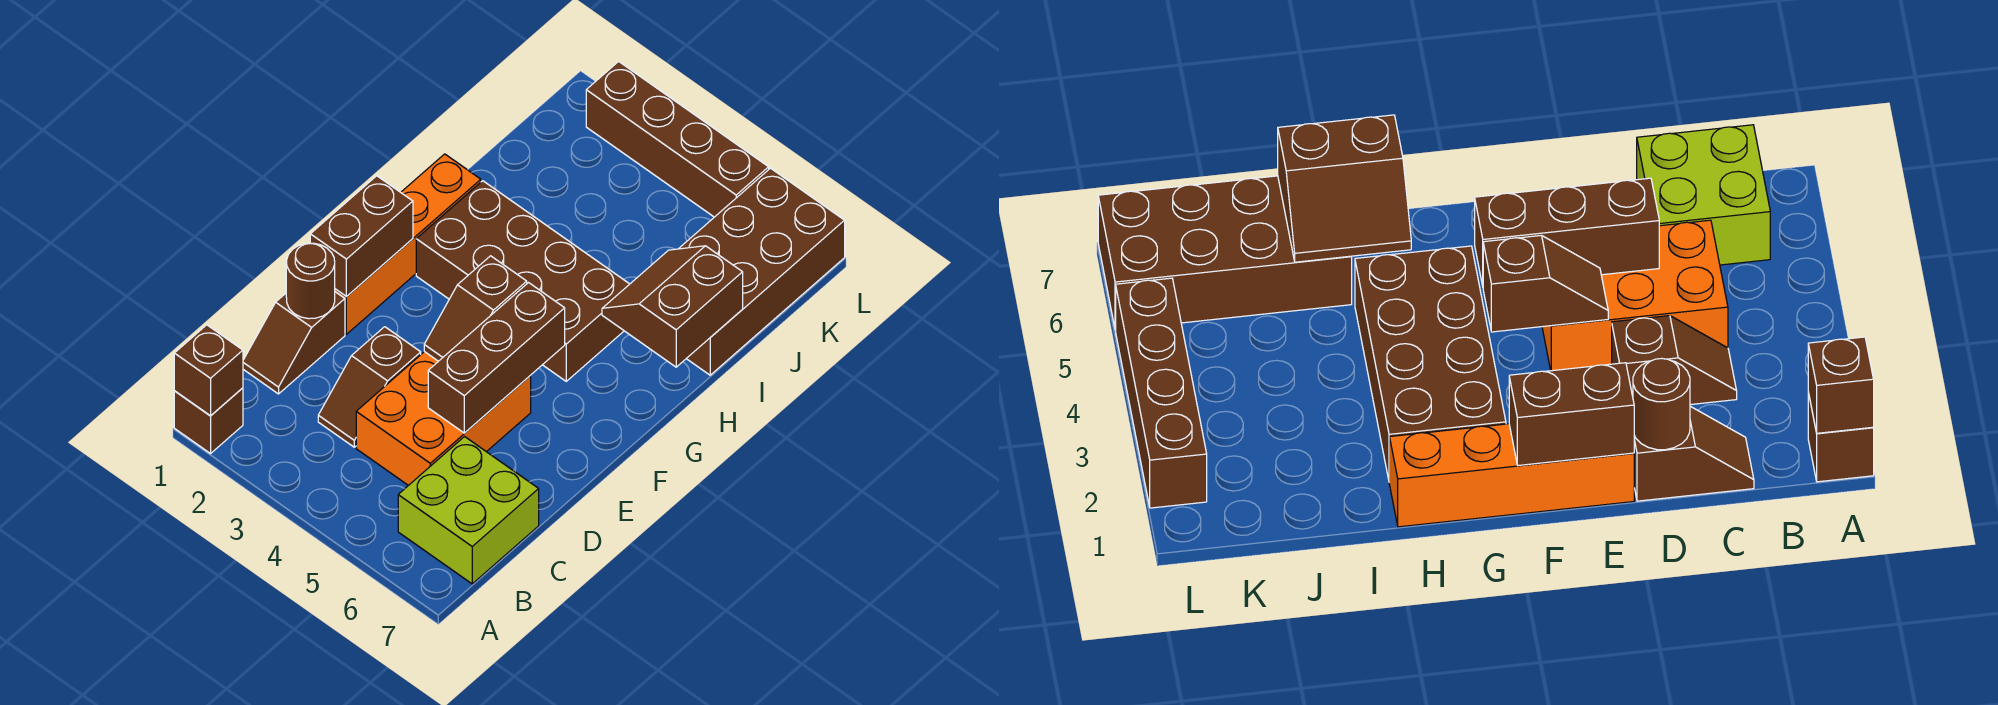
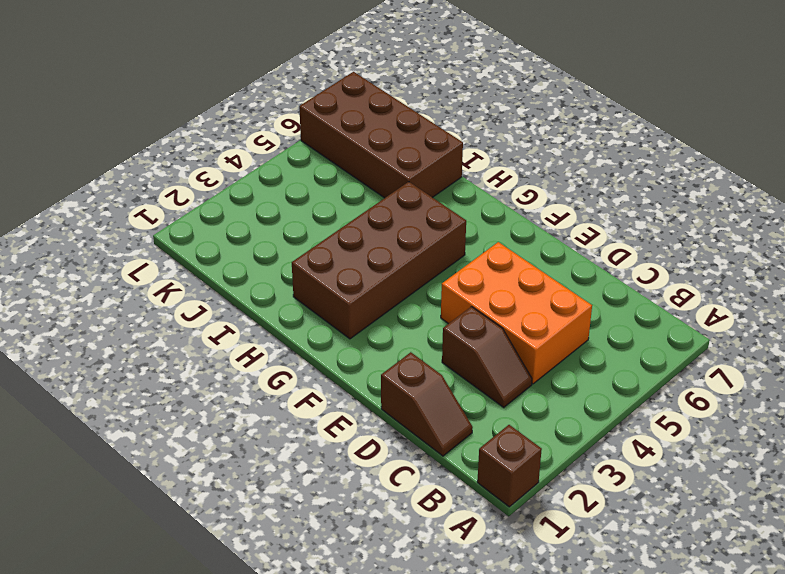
none -> lime 2x2 brick [398,437,539,584]
none -> orange 1x4 brick [335,154,481,334]
none -> brown 1x4 brick [586,61,769,217]

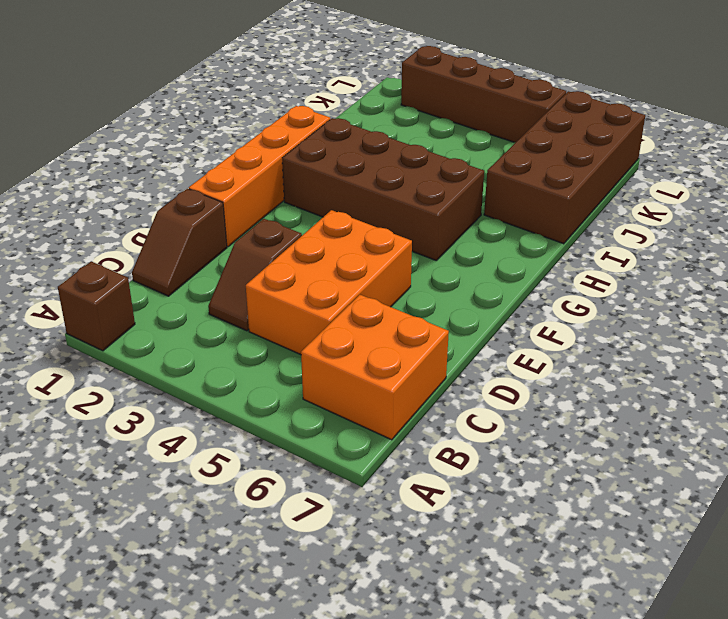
orange 2x2 brick [301,295,449,440] -> lime 2x2 brick [398,437,539,584]
none -> brown 1x1 brick [174,325,243,416]
none -> brown 1x1 round brick [286,243,335,319]
none -> brown 1x3 brick [428,283,565,433]

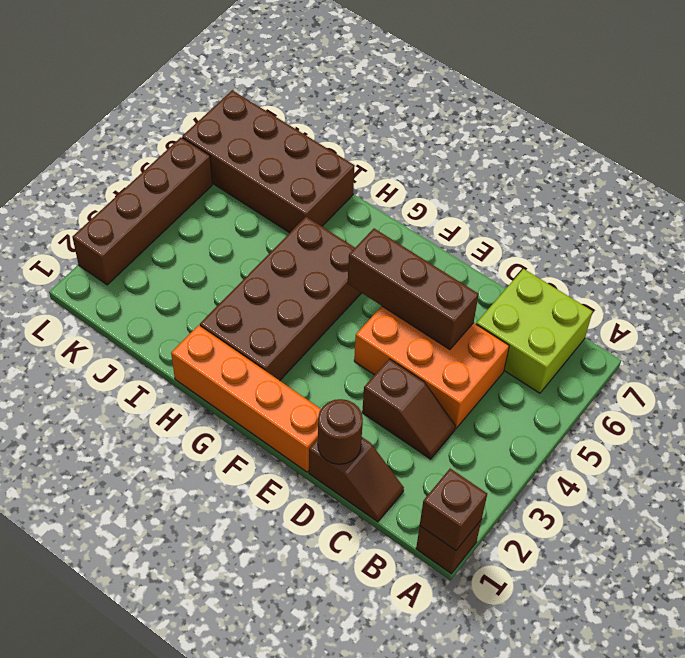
none -> brown 1x2 brick [310,176,413,296]
none -> brown 1x2 slope [424,256,527,361]
none -> brown 2x2 slope [602,246,743,367]

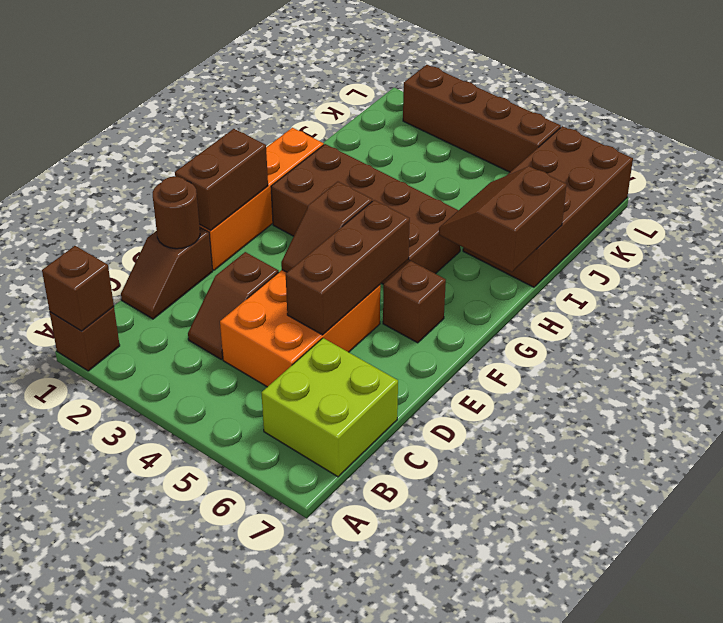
brown 1x1 brick [383,261,446,343] -> none

